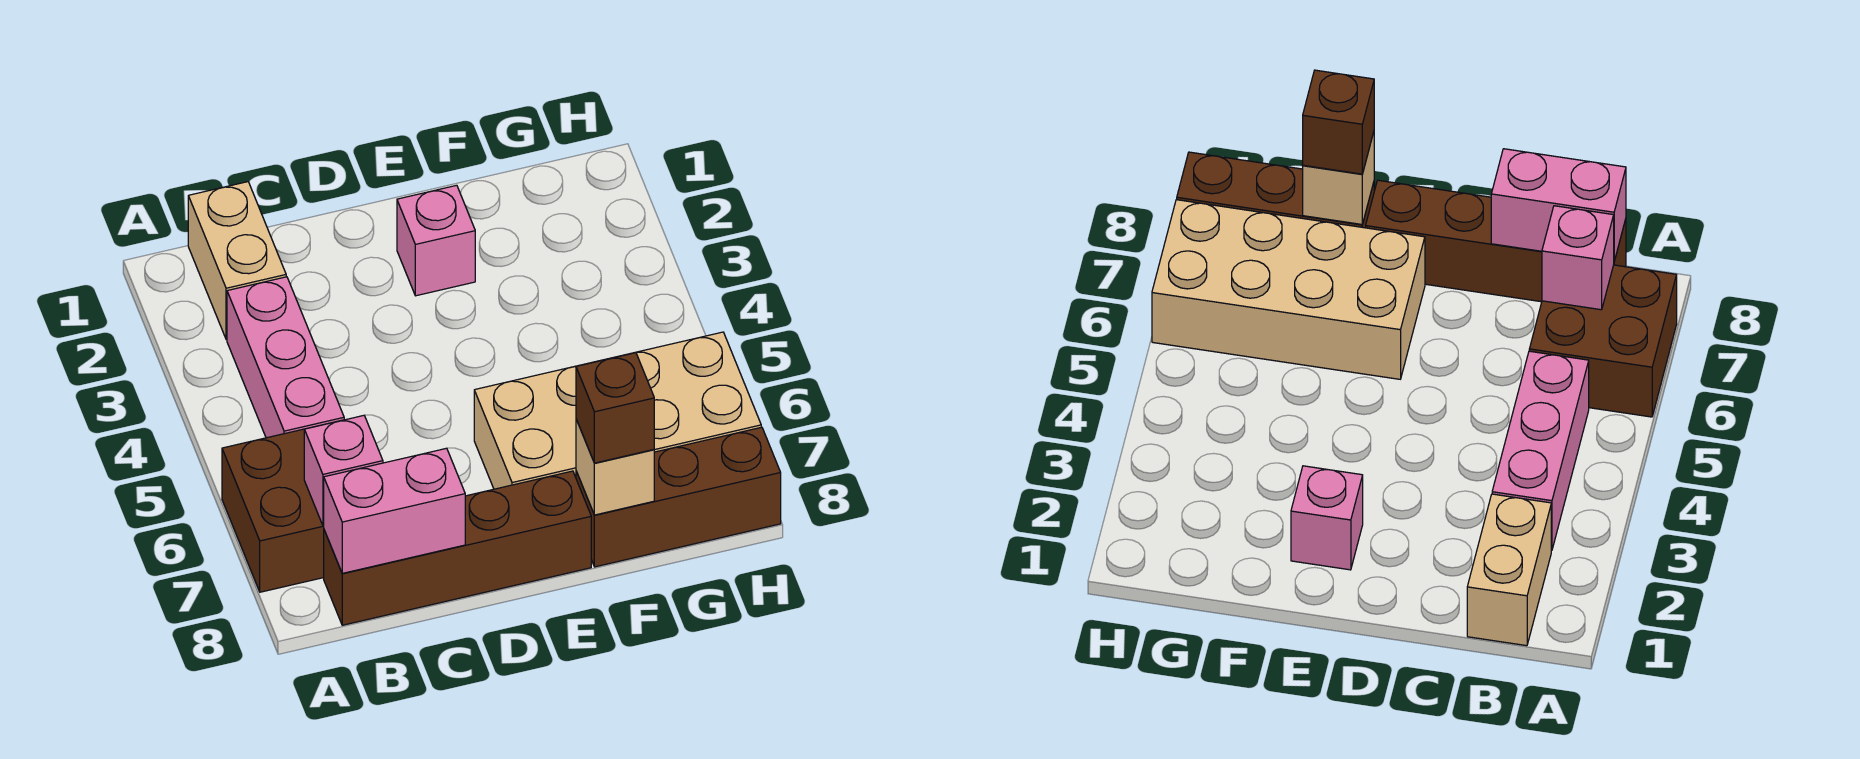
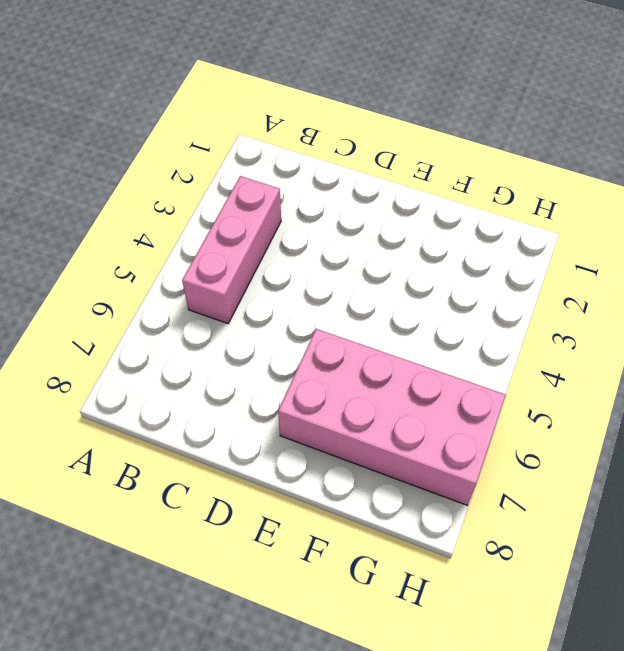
pink 2x4 brick [278,329,506,505] -> tan 2x4 brick [474,332,761,489]
none -> brown 2x2 brick [222,420,342,592]
none -> tan 1x2 brick [188,182,286,340]

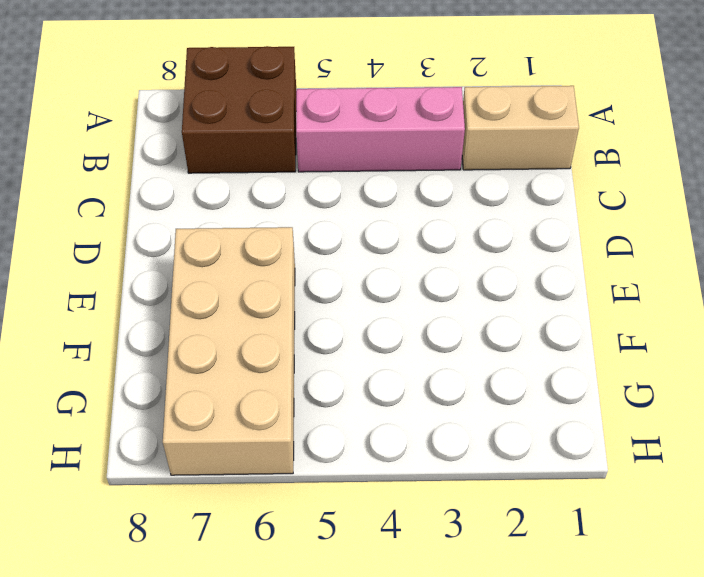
none -> brown 1x4 brick [324,471,591,625]
none -> pink 1x1 brick [397,185,475,296]

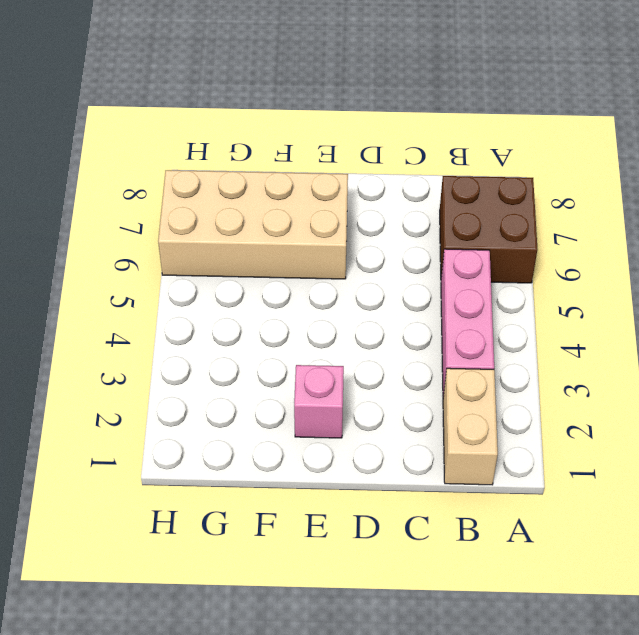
none -> brown 1x4 brick [324,471,591,625]
none -> brown 1x3 brick [576,427,781,567]

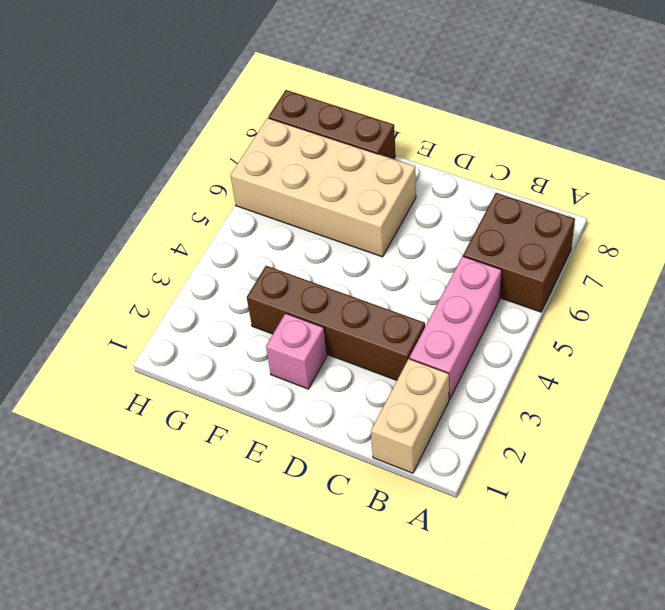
brown 1x4 brick [247,266,425,380] -> brown 1x4 brick moved to [324,471,591,625]
none -> pink 1x1 brick [304,415,383,526]
none -> pink 1x2 brick [324,448,465,573]

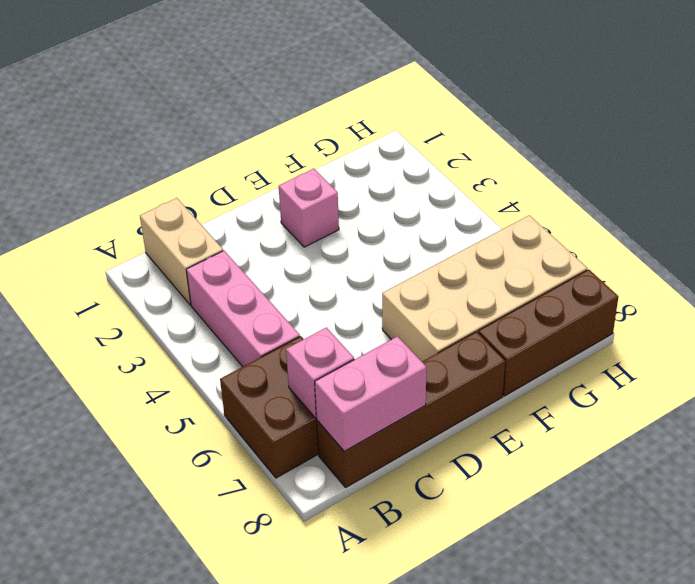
none -> tan 1x1 brick [576,419,654,515]
none -> brown 1x1 brick [576,352,654,463]

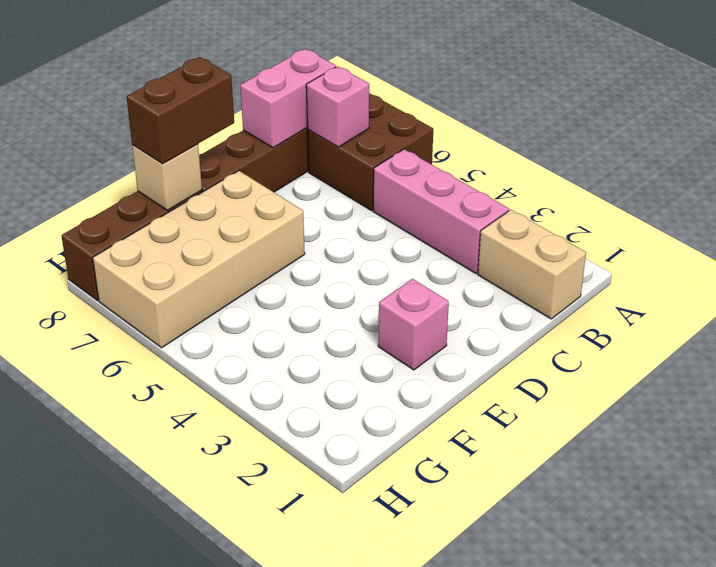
brown 1x2 brick [126,57,234,164] -> brown 1x1 brick [576,352,654,463]

